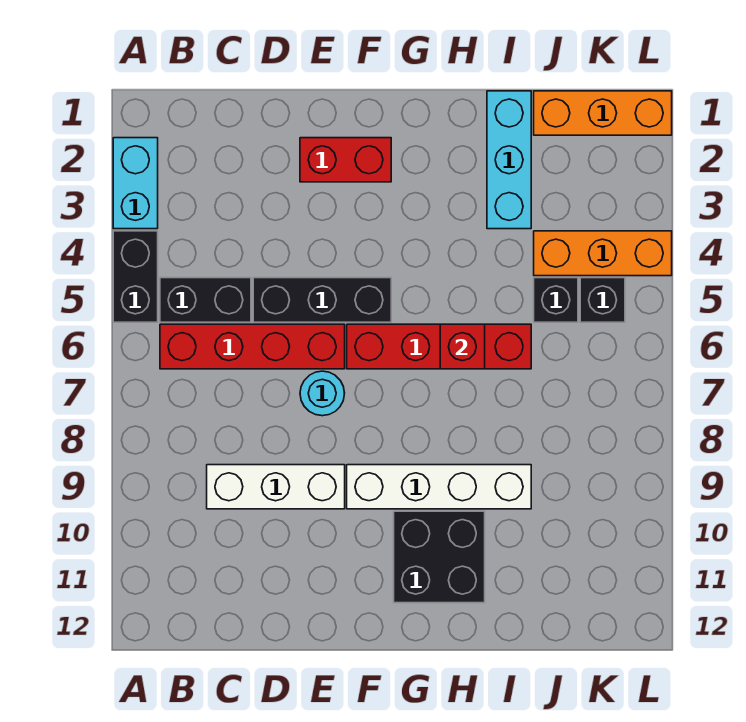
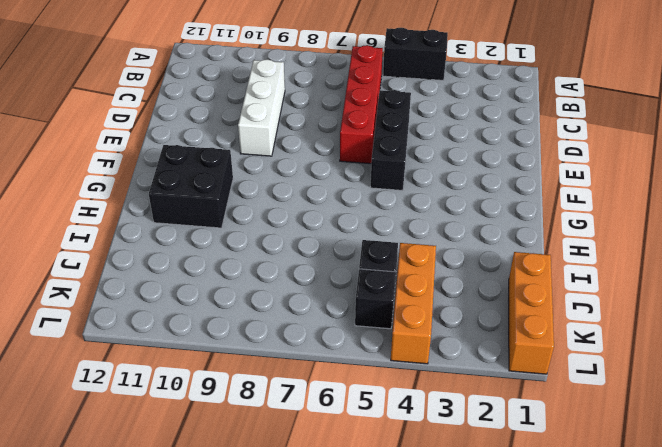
none -> cyan 1x2 brick [113,138,158,229]
none -> black 1x2 brick [160,278,251,322]
none -> red 1x2 brick [300,138,391,182]

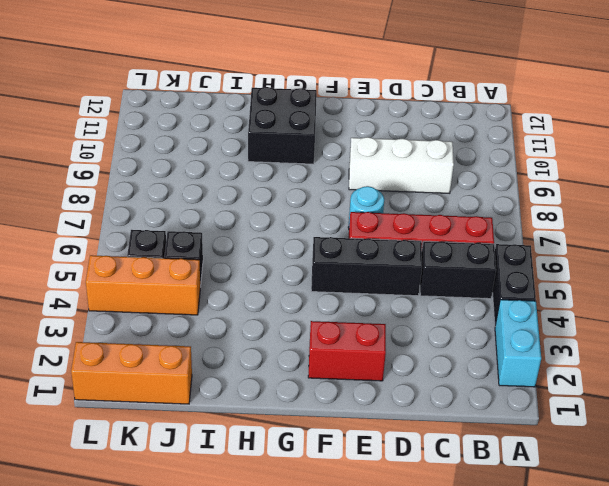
none -> red 1x4 brick [347,324,531,369]
none -> white 1x4 brick [347,465,531,509]
none -> cyan 1x3 brick [487,91,531,229]

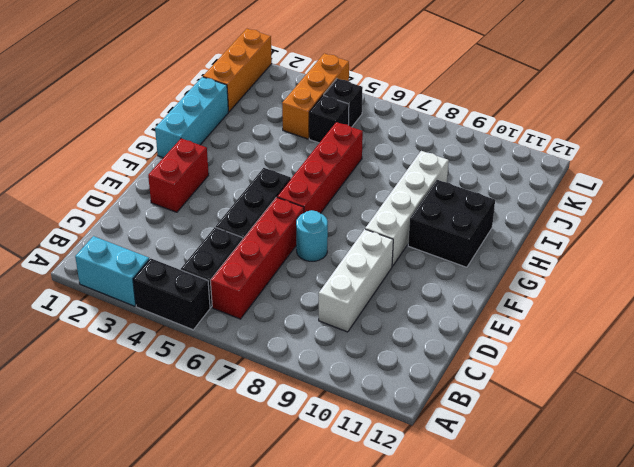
cyan 1x3 brick [155,77,228,158] -> cyan 1x3 brick turned to [487,91,531,229]
none -> red 1x1 brick [440,324,485,369]

